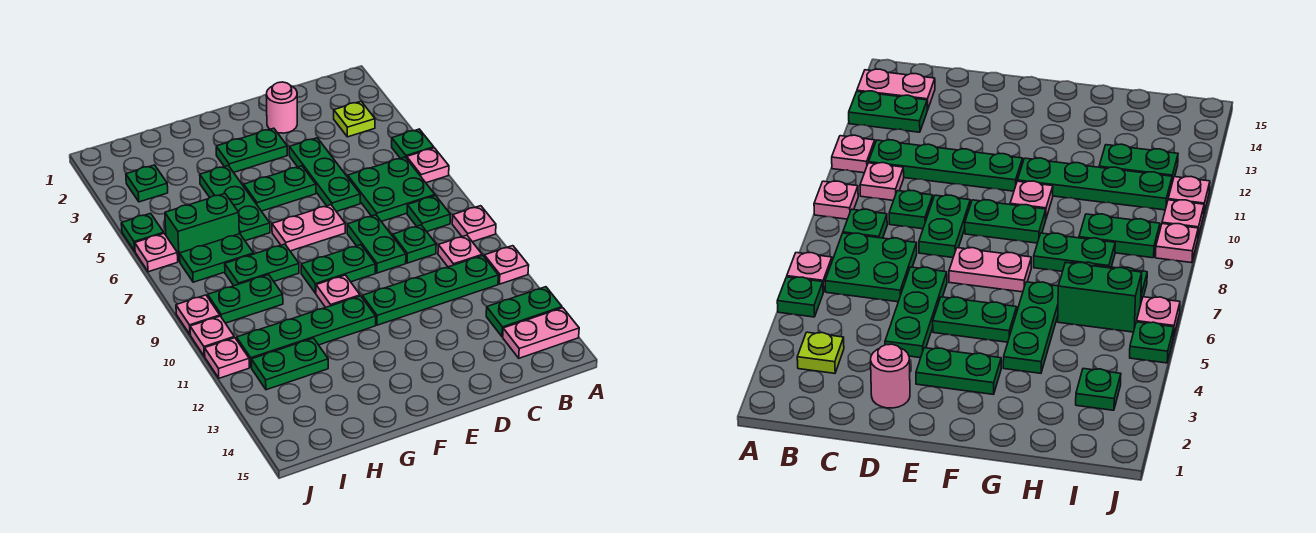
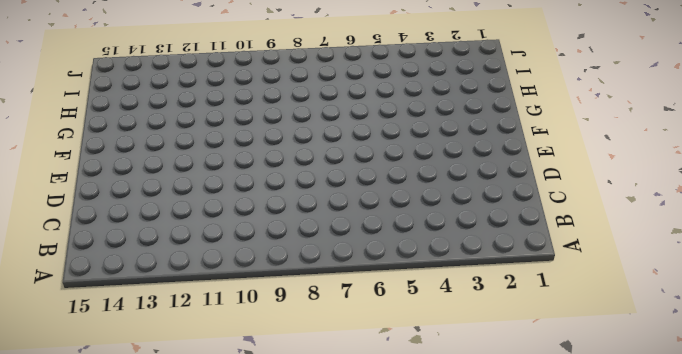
none -> green 1x1 plate [392,129,434,159]
none -> pink 1x1 plate [407,148,449,183]
none -> pink 1x1 plate [452,206,496,242]
none -> pink 1x1 plate [484,246,529,284]

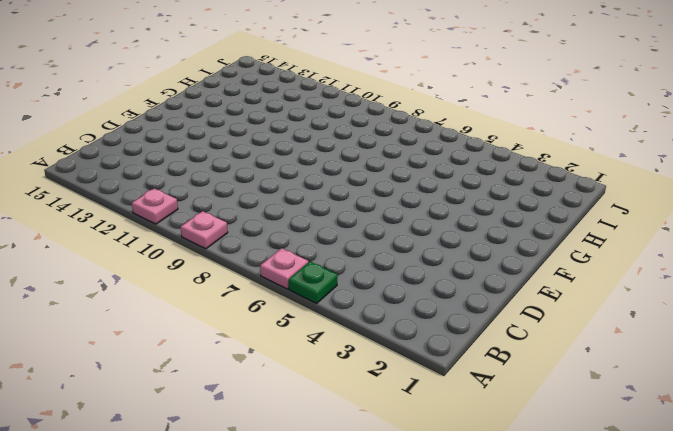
none -> green 1x2 plate [486,287,562,337]
none -> pink 1x2 plate [503,308,579,358]
none -> lime 1x1 plate [334,102,375,137]
none -> green 2x2 plate [348,157,435,222]

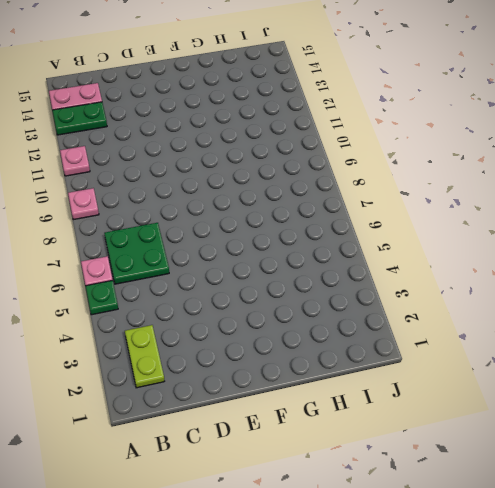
lime 1x2 plate [125,325,164,388] -> lime 1x1 plate [334,102,375,137]
none -> green 1x1 plate [407,196,450,231]
none -> pink 1x1 plate [438,235,482,267]
none -> green 1x4 plate [362,255,498,325]
none -> green 1x1 plate [393,225,436,263]

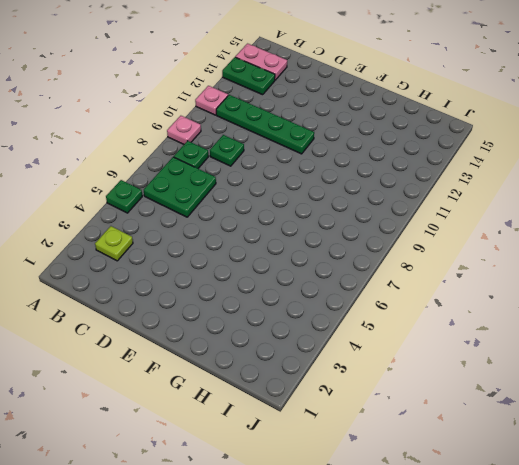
none -> pink 1x1 plate [407,148,449,183]
none -> pink 1x1 plate [438,235,482,267]
none -> pink 1x1 round brick [266,82,297,133]
none -> green 1x3 plate [289,138,360,212]

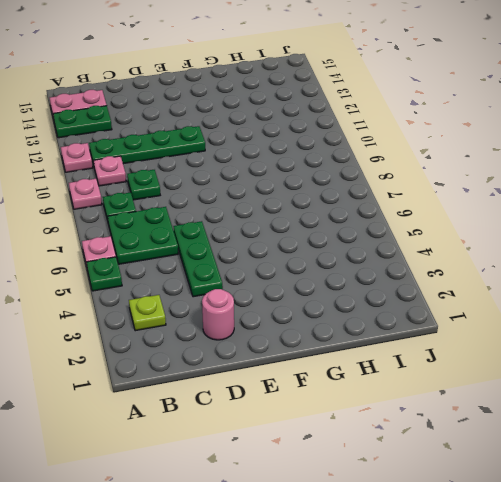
none -> green 1x2 plate [347,215,406,273]
none -> green 1x2 plate [216,128,287,172]
none -> green 1x2 plate [244,166,316,211]
none -> pink 1x2 plate [272,205,345,251]

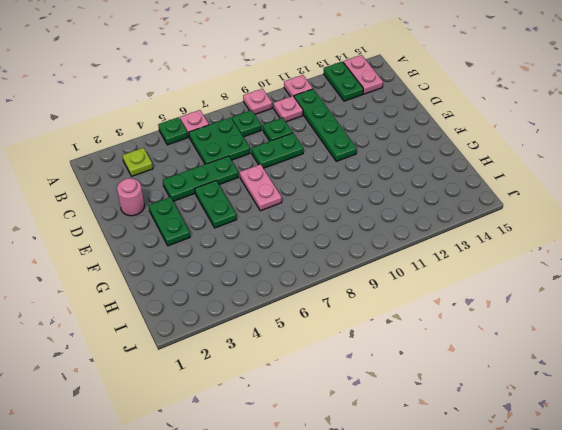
none -> green 1x2 plate [301,245,376,293]
none -> pink 1x1 plate [316,275,360,307]
none -> green 1x4 plate [237,296,376,368]
none -> green 1x3 plate [200,166,270,241]

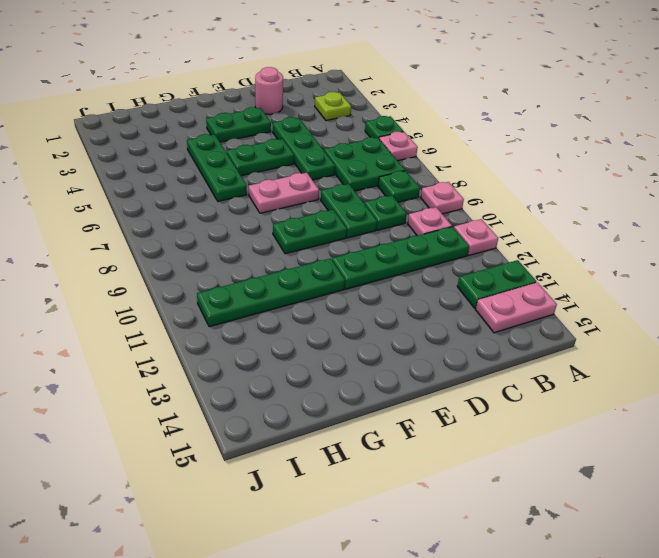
none -> pink 1x1 plate [316,275,360,307]
none -> green 1x2 plate [225,244,299,286]
none -> green 1x2 brick [165,193,239,262]
none -> green 1x2 plate [180,234,254,282]

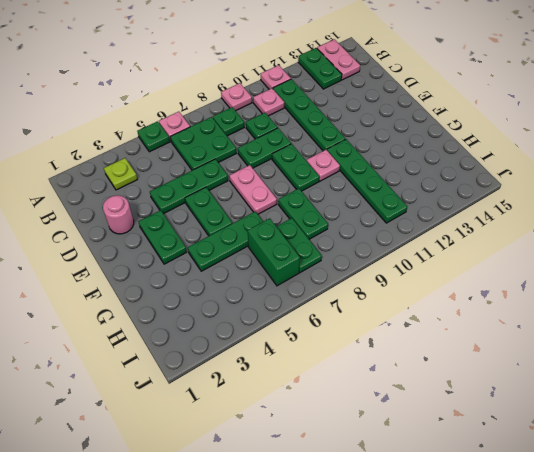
none -> green 1x2 plate [208,275,283,323]
none -> green 1x2 plate [251,338,328,390]
none -> green 1x1 plate [126,165,168,202]
none -> green 1x1 plate [121,213,164,251]

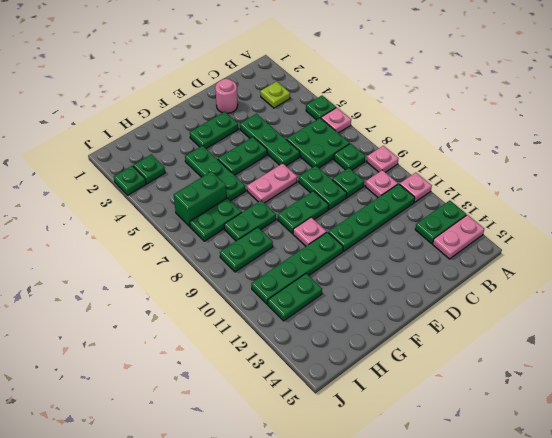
green 1x1 plate [114,166,146,195] -> green 1x1 plate moved to [121,213,164,251]
none -> pink 1x1 plate [135,234,178,272]
none -> pink 1x1 plate [176,295,220,334]
none -> pink 1x1 plate [190,316,234,356]
none -> pink 1x1 plate [205,338,249,378]

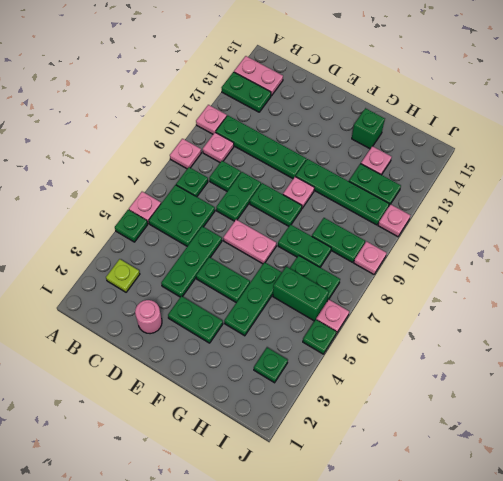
green 1x1 brick [352,108,385,149] -> none
pink 1x1 plate [361,146,392,175] -> pink 1x1 plate moved to [190,316,234,356]

